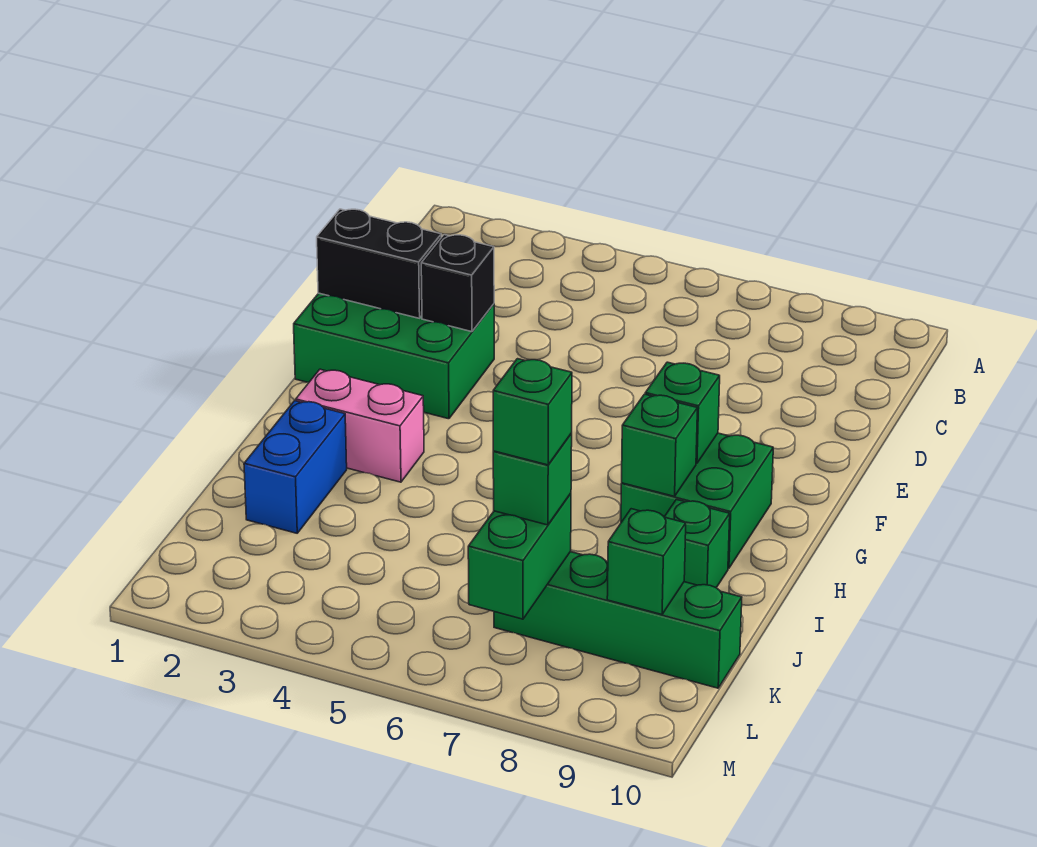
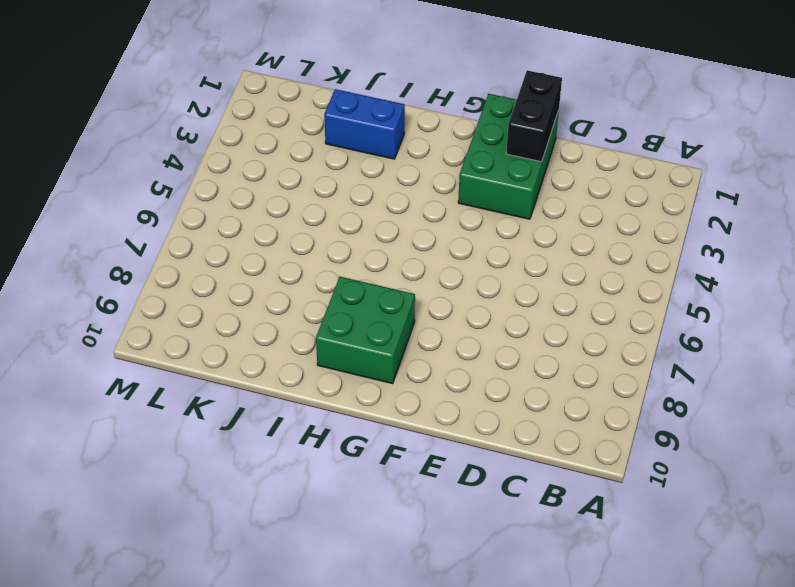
none -> pink 1x2 brick [296,369,424,482]
none -> green 1x1 brick [665,500,730,588]
none -> green 1x4 brick [494,552,742,688]

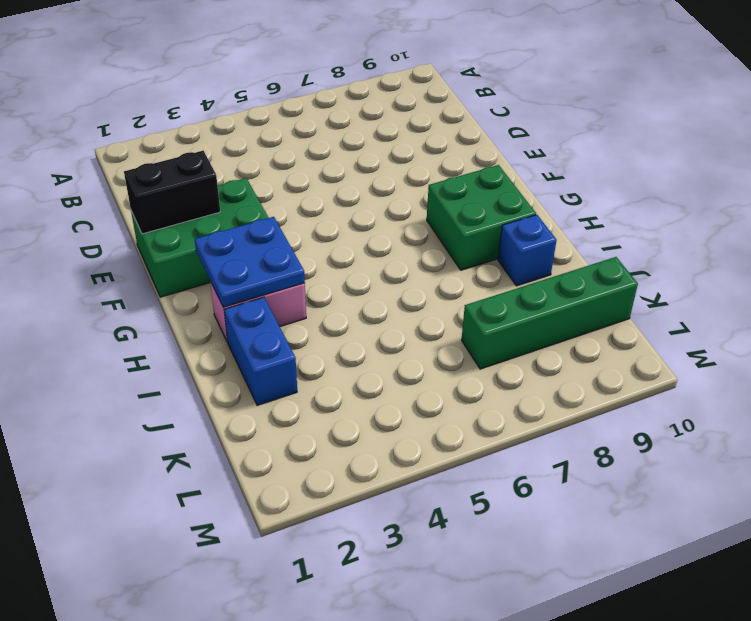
blue 2x2 plate [195,217,305,307] -> none
blue 1x1 brick [498,215,557,286] -> green 1x1 brick [665,500,730,588]
none -> black 1x1 brick [421,235,494,332]
none -> green 1x1 brick [645,362,720,463]
none -> green 1x1 brick [622,394,697,496]

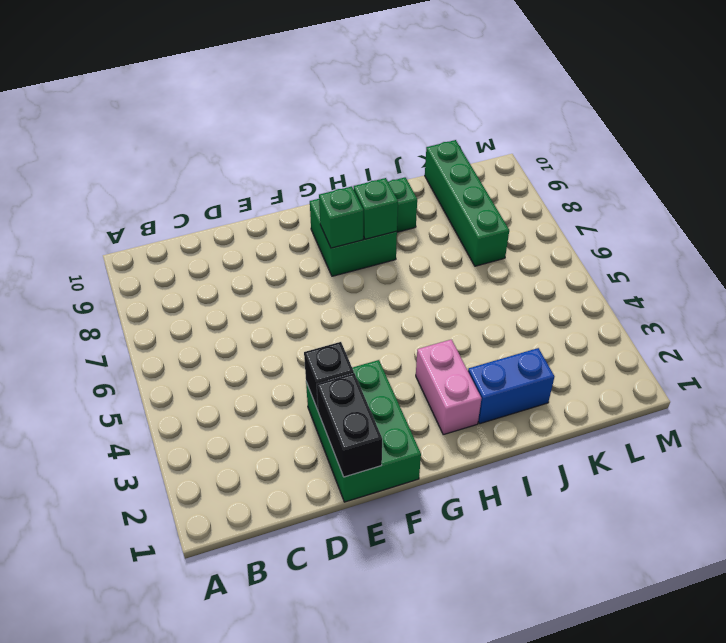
none -> green 1x2 brick [468,493,571,619]
none -> green 1x1 brick [607,509,686,615]
none -> green 1x1 brick [493,434,572,525]

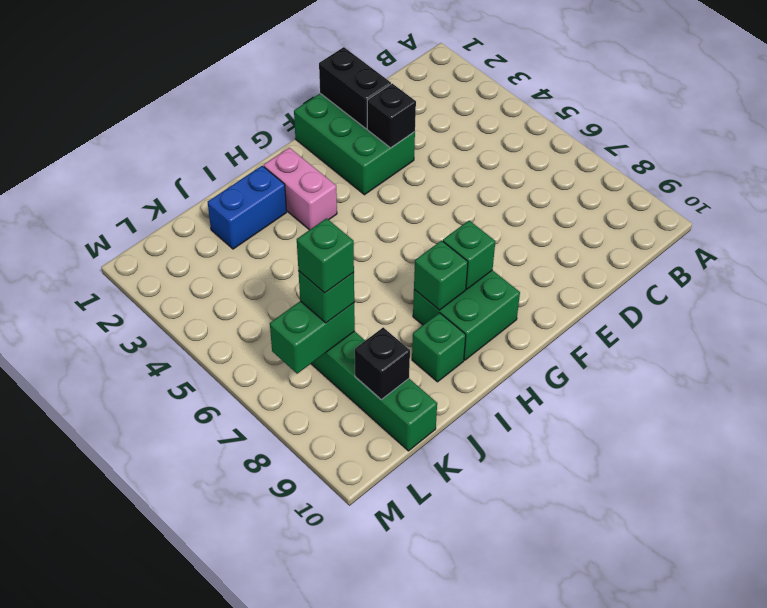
black 1x1 brick [355,327,410,399] -> green 1x1 brick [607,509,686,615]

